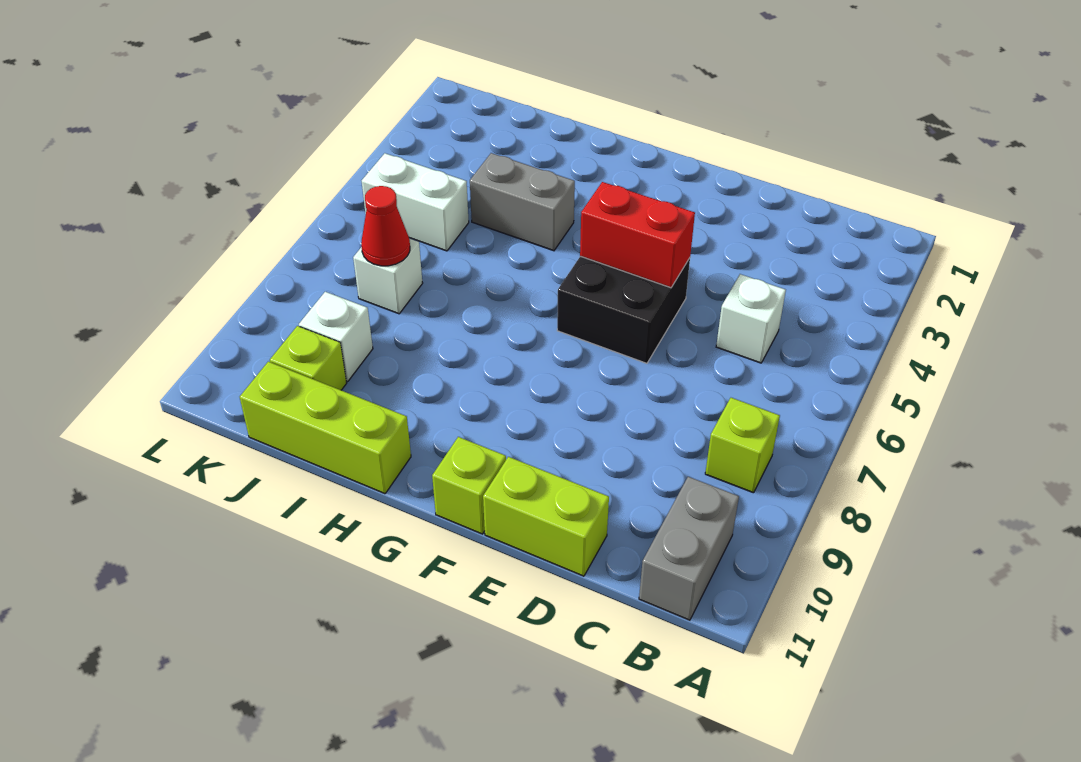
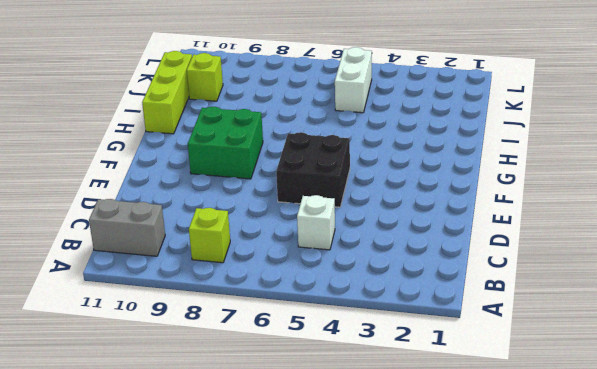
green 2x2 brick [188,107,263,179] -> none
none -> lime 1x2 brick [483,457,609,576]
none -> lime 1x1 brick [432,437,506,534]
none -> grey 1x2 brick [470,153,575,251]

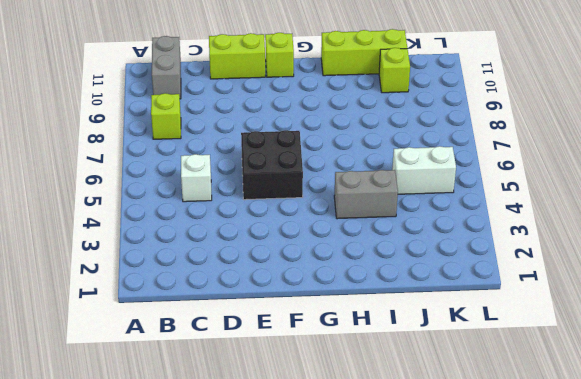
none -> white 1x1 brick [353,239,423,314]
none -> white 1x1 brick [299,292,373,382]
none -> red 1x2 brick [580,182,695,288]

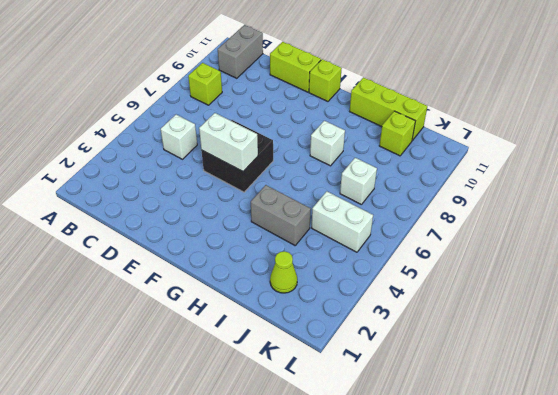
white 1x2 brick [199,113,258,171] -> red 1x2 brick [580,182,695,288]
white 1x1 brick [310,121,345,166] -> white 1x1 brick moved to [299,292,373,382]
lime 1x1 cone [270,251,297,293] -> none
none -> red 1x1 cone [361,186,410,266]

